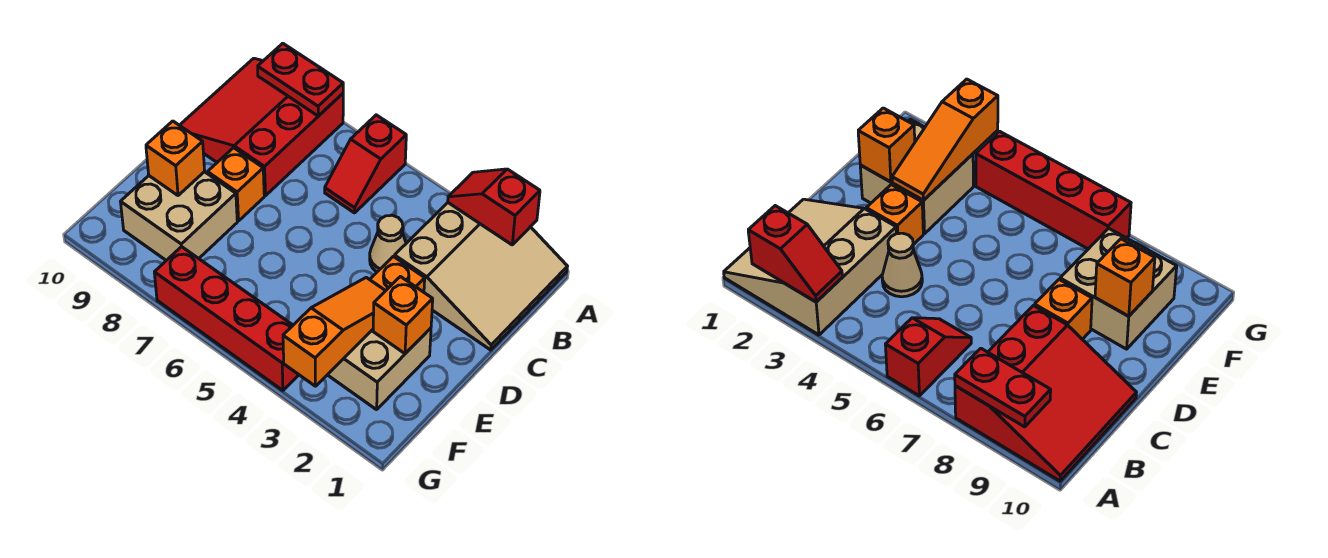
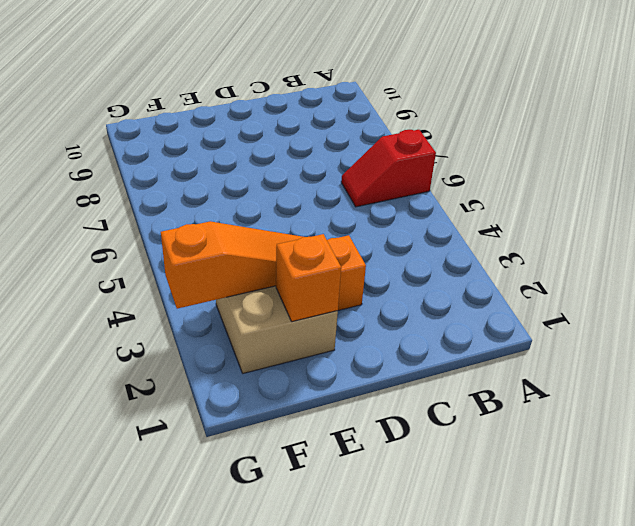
none -> tan 3x3 slope [395,203,567,350]
none -> red 3x3 slope [180,58,343,196]
none -> tan 1x1 cone [370,215,406,272]

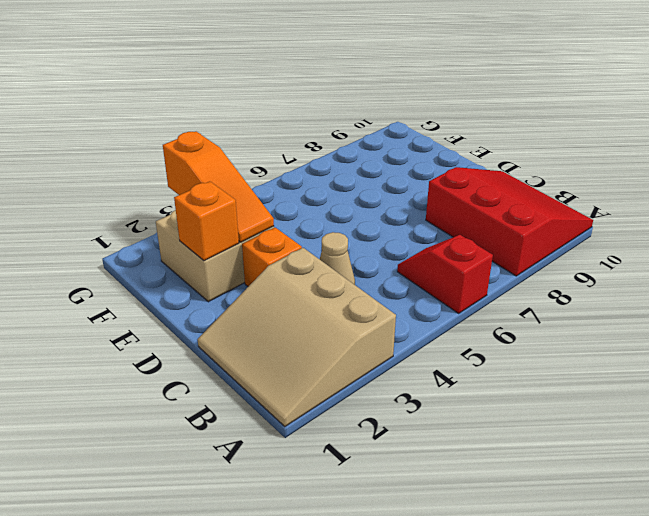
none -> orange 1x1 brick [208,148,264,221]
none -> tan 2x2 brick [121,172,237,260]
none -> red 1x4 brick [154,247,299,390]

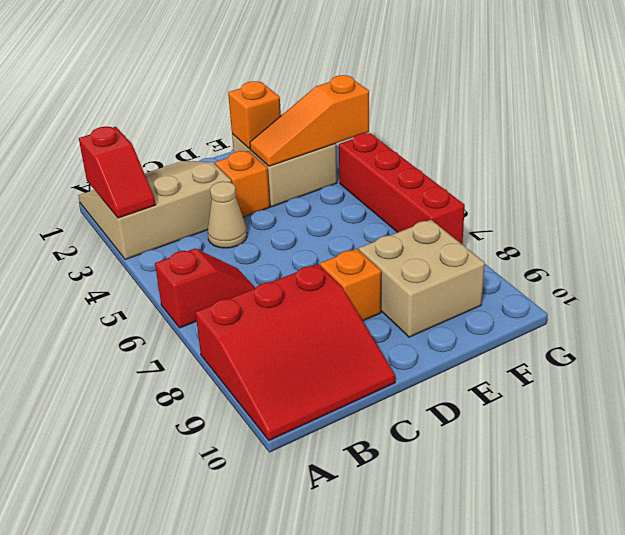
none -> red 1x2 plate [258,43,343,116]
none -> orange 1x1 brick [146,121,205,195]

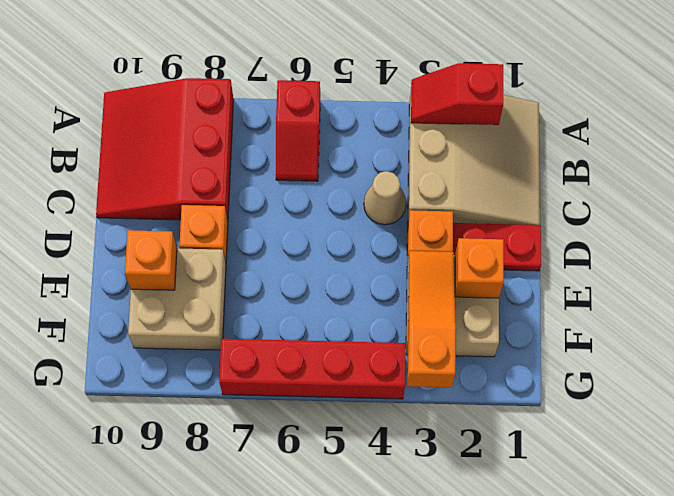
red 1x2 plate [453,223,541,271] -> red 1x2 plate moved to [258,43,343,116]

